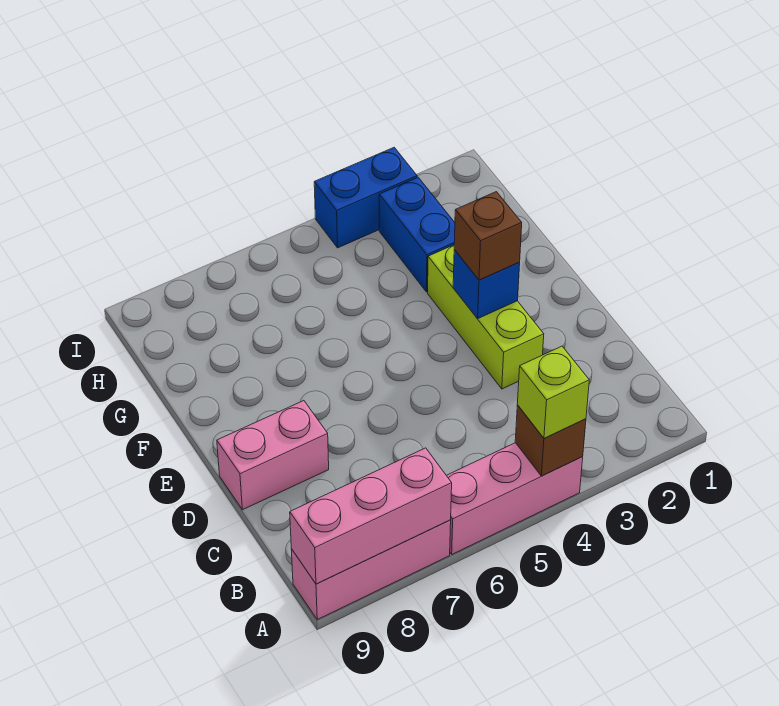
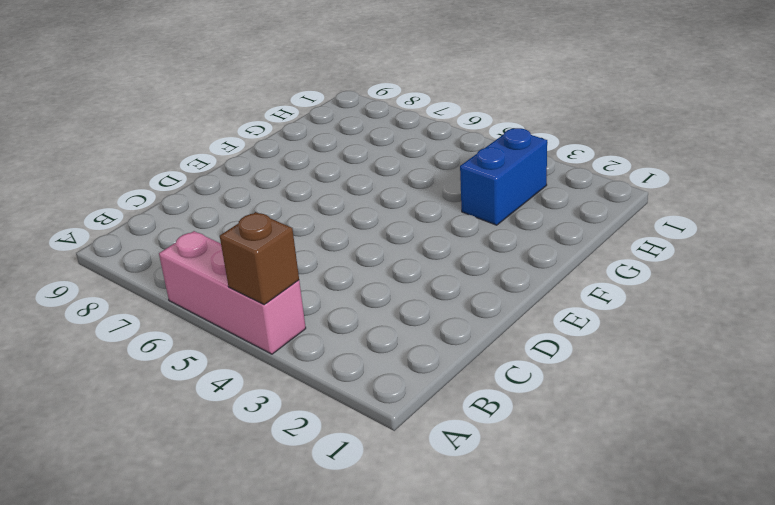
none -> pink 1x3 brick [291,520,451,620]
none -> lime 1x3 brick [428,245,544,389]

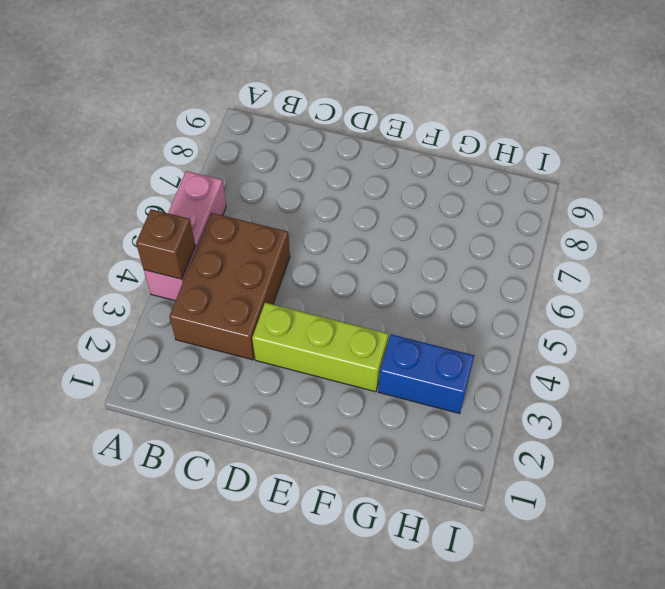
brown 2x3 brick [169,213,290,360] -> none
none -> pink 1x3 brick [291,520,451,620]
none -> pink 1x2 brick [217,401,329,510]

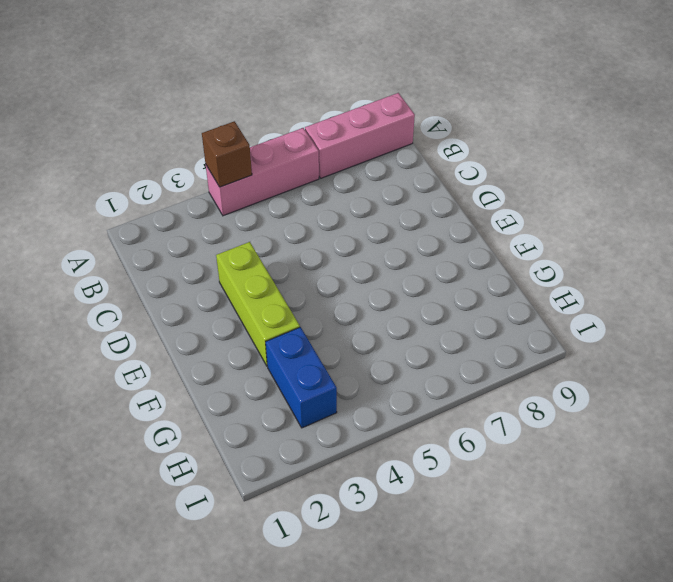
none -> pink 1x2 brick [217,401,329,510]
none -> blue 1x2 brick [314,147,417,248]

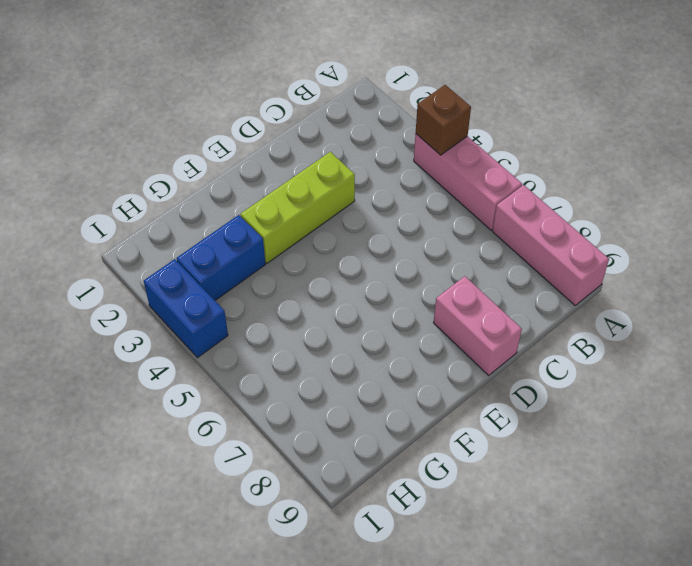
none -> pink 1x3 brick [290,448,452,584]
none -> blue 1x1 brick [453,250,520,319]

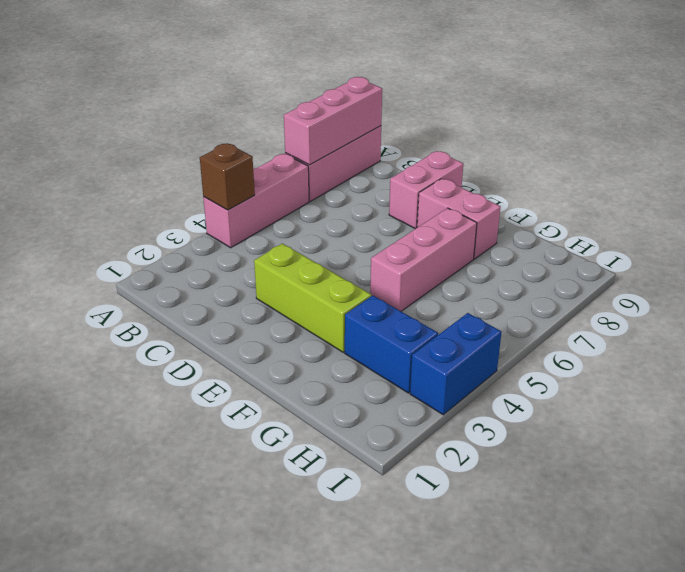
pink 1x2 brick [417,179,500,259] -> none
pink 1x3 brick [370,208,477,311] -> none
none -> blue 1x1 brick [453,250,520,319]
none -> lime 1x1 brick [517,346,589,438]

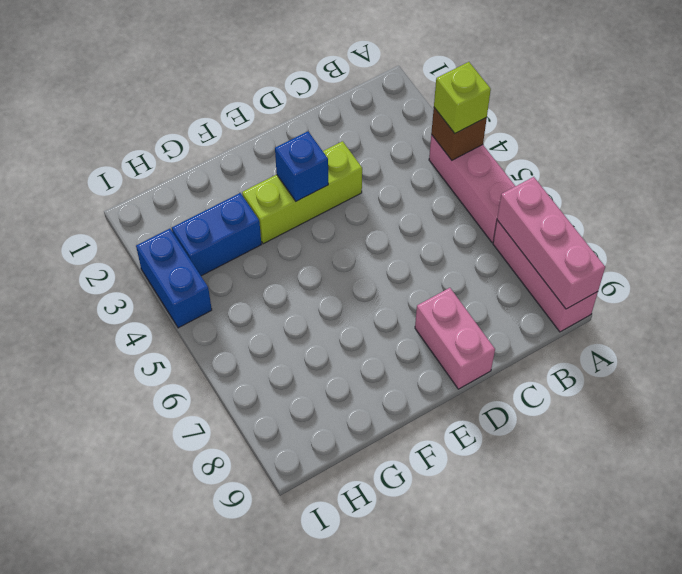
none -> brown 1x1 brick [454,192,522,280]

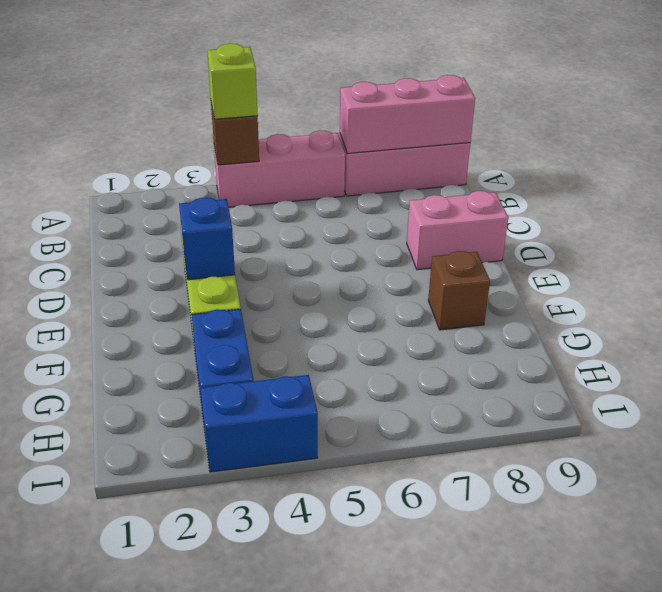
brown 1x1 brick [428,251,490,330] -> brown 1x1 brick moved to [454,192,522,280]

